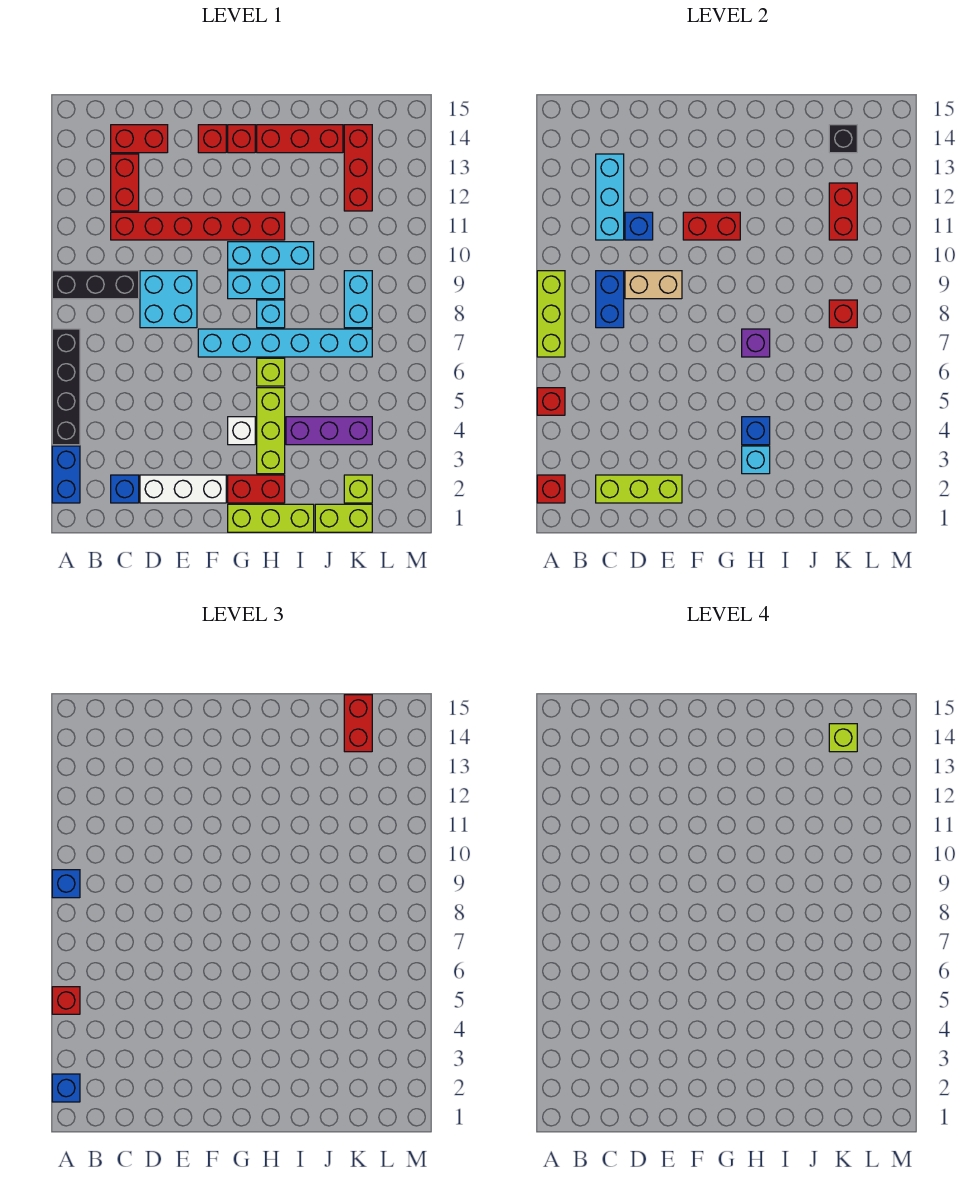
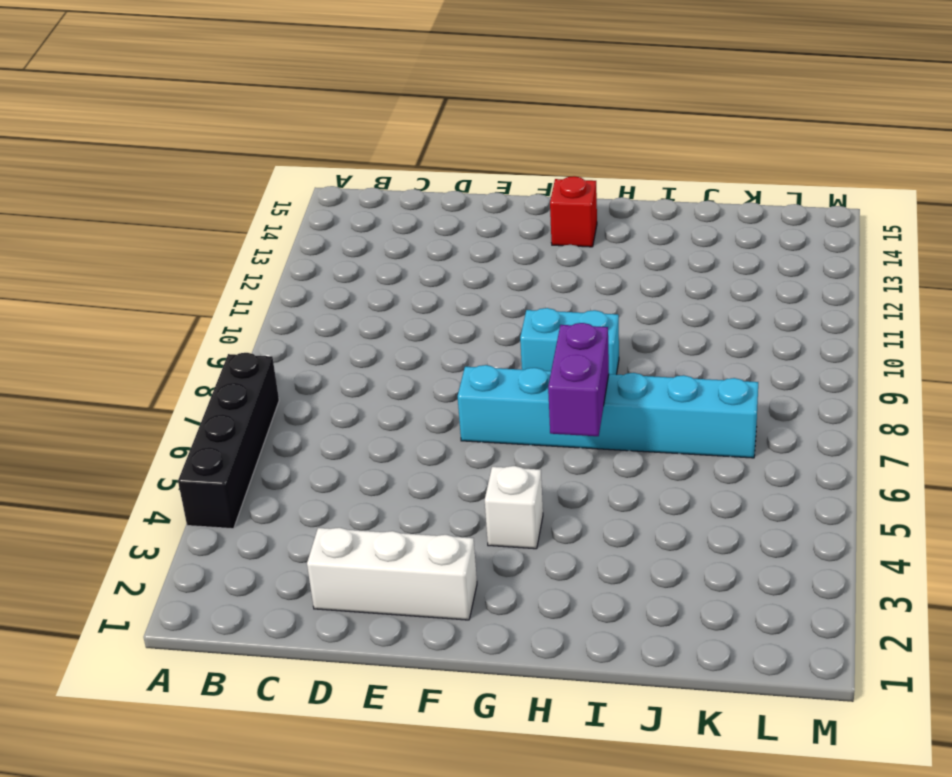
purple 1x2 brick [548,323,609,436] -> purple 1x1 brick [742,329,770,357]
none -> blue 1x2 brick [52,446,80,503]
none -> black 1x3 brick [52,271,139,299]
none -> blue 1x1 brick [111,475,139,503]
none -> red 1x6 brick [111,212,285,240]

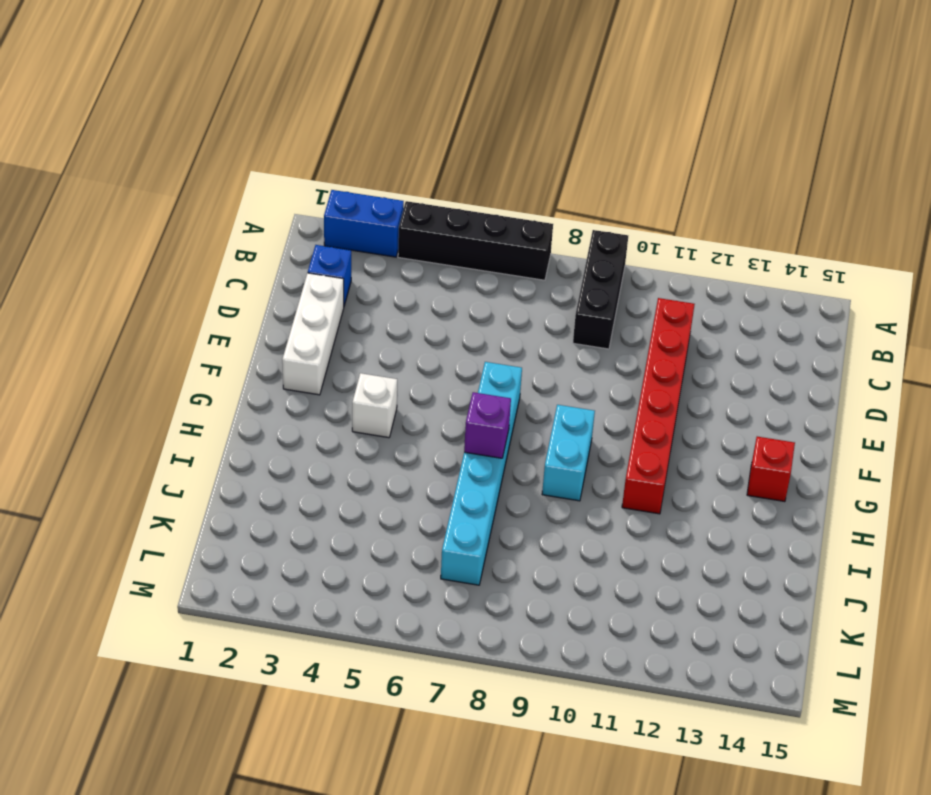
none -> red 1x2 brick [111,154,139,211]
none -> red 1x2 brick [111,125,168,153]
none -> cyan 2x2 brick [140,271,197,328]
none -> red 1x1 brick [198,125,226,153]

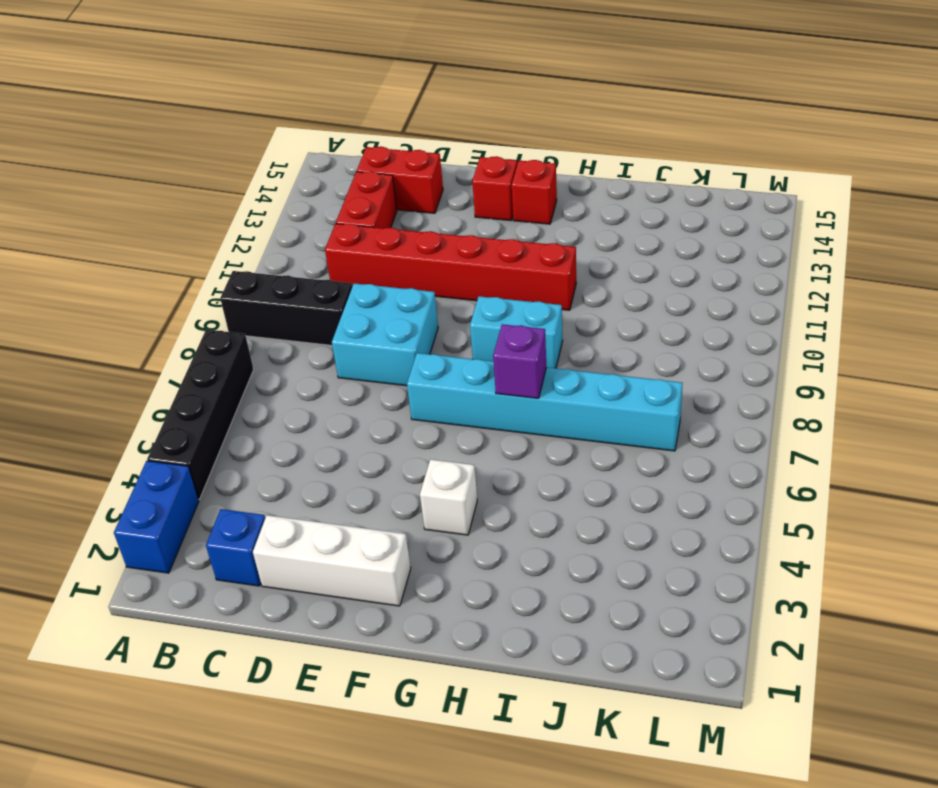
none -> lime 1x3 brick [228,504,314,532]
none -> red 1x2 brick [228,475,285,503]
none -> cyan 1x3 brick [228,242,314,269]
none -> lime 1x3 brick [257,388,285,474]

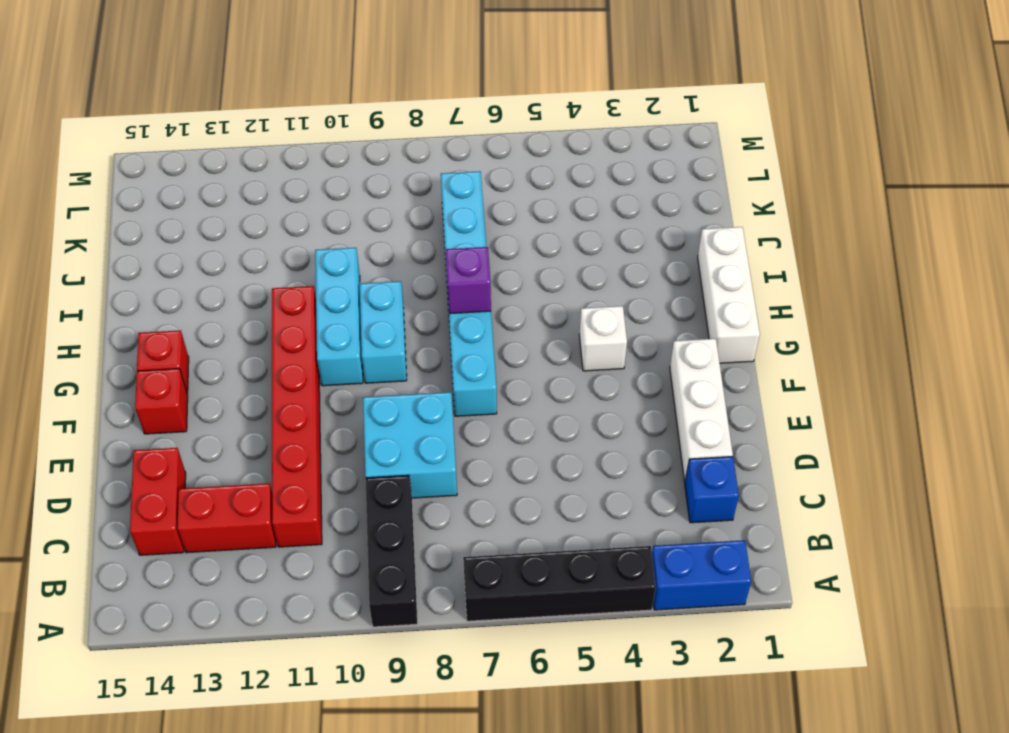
white 1x3 brick [698,227,760,363] -> lime 1x3 brick [228,504,314,532]
none -> red 1x2 brick [228,475,285,503]
none -> lime 1x3 brick [257,388,285,474]
none -> lime 1x1 brick [257,358,285,386]
none -> cyan 1x1 brick [257,300,285,328]

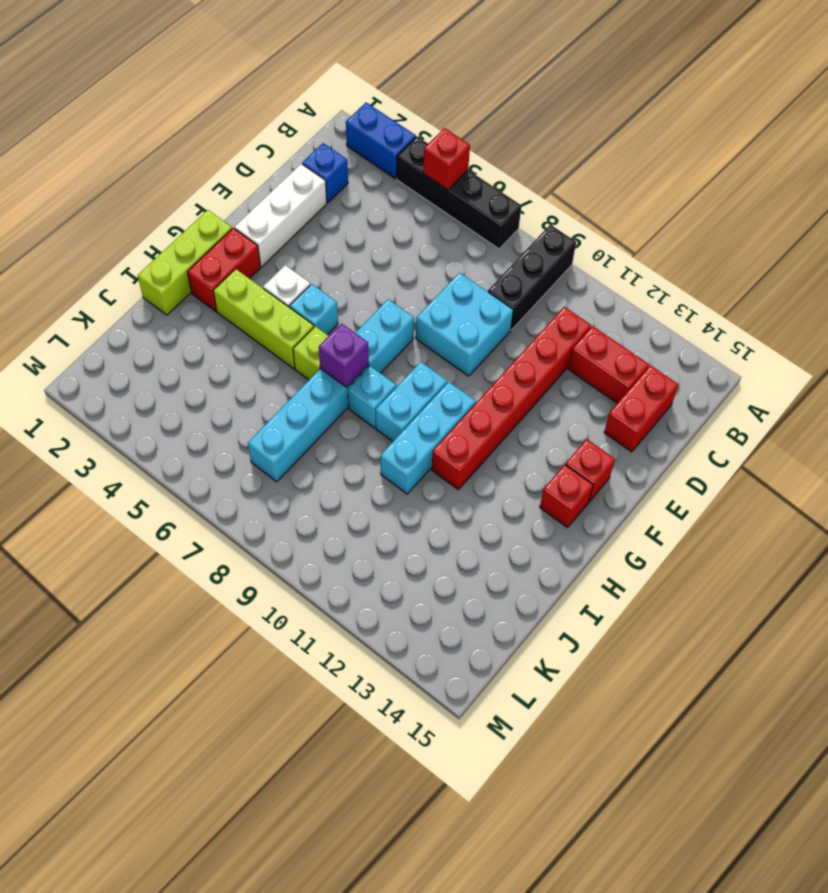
cyan 1x1 brick [290,284,338,335] -> cyan 1x1 brick moved to [742,446,770,474]
none -> red 1x3 brick [257,125,343,153]
none -> purple 1x3 brick [286,417,372,445]
none -> lime 1x2 brick [315,504,372,532]
none -> lime 1x1 brick [344,475,372,503]

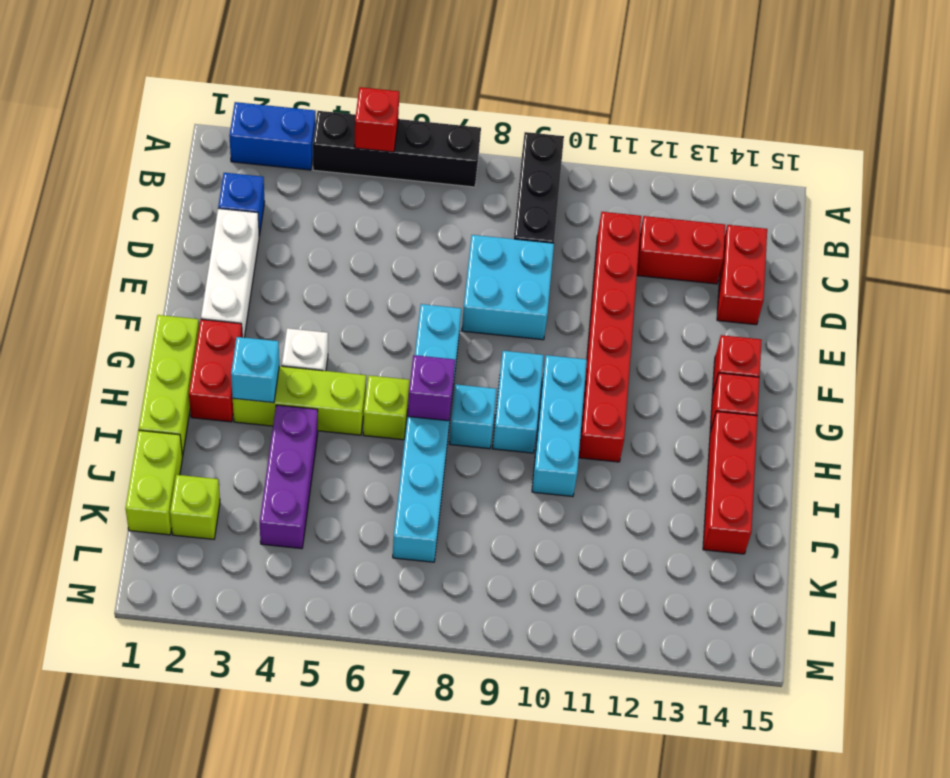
none -> cyan 1x2 brick [344,271,372,328]
none -> red 1x3 brick [344,125,372,211]
none -> red 1x1 brick [537,475,565,503]
none -> lime 1x3 brick [537,271,565,357]

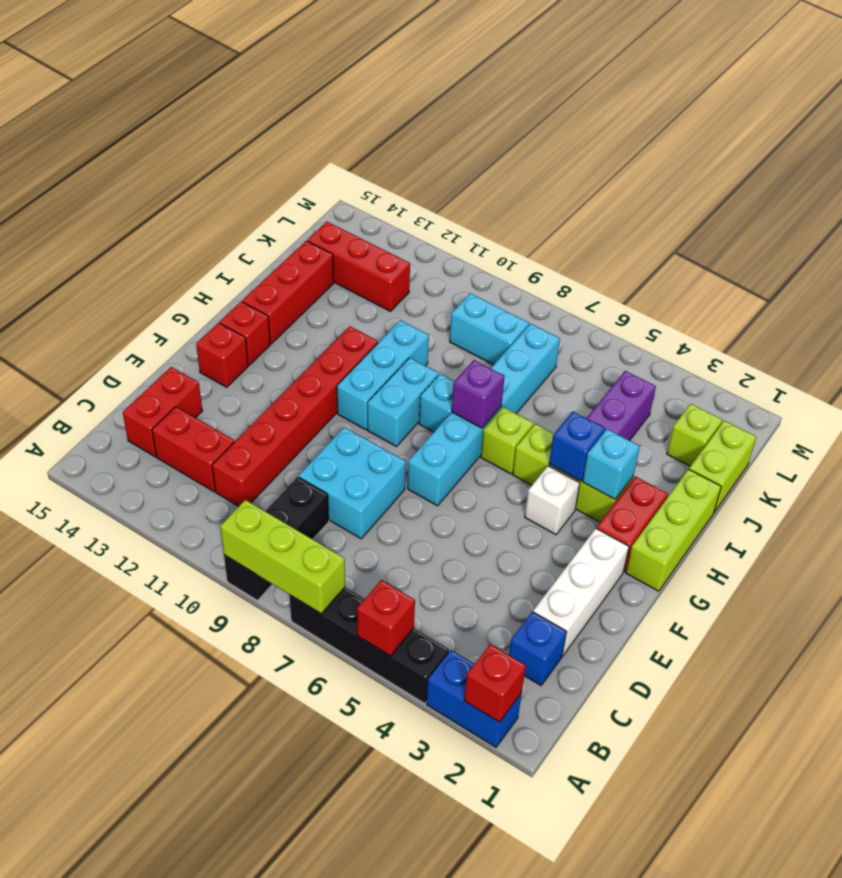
none -> lime 1x3 brick [596,475,682,503]
none -> blue 1x2 brick [596,271,624,328]
none -> cyan 1x3 brick [596,154,624,240]
none -> tan 1x2 brick [625,271,682,299]

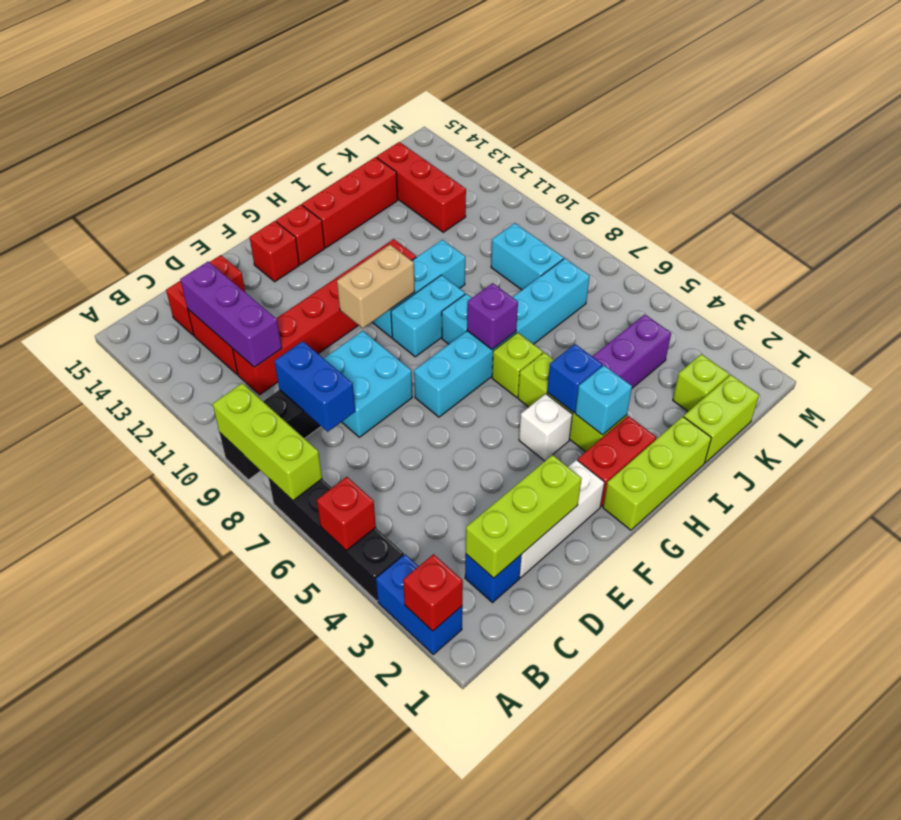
purple 1x3 brick [180,262,282,367] -> cyan 1x3 brick [596,154,624,240]
tan 1x2 brick [337,245,415,328] -> tan 1x2 brick moved to [625,271,682,299]
none -> blue 1x1 brick [625,212,653,240]
none -> red 1x2 brick [683,212,740,240]
none -> red 1x1 brick [829,300,857,328]
none -> red 1x2 brick [829,183,857,240]

